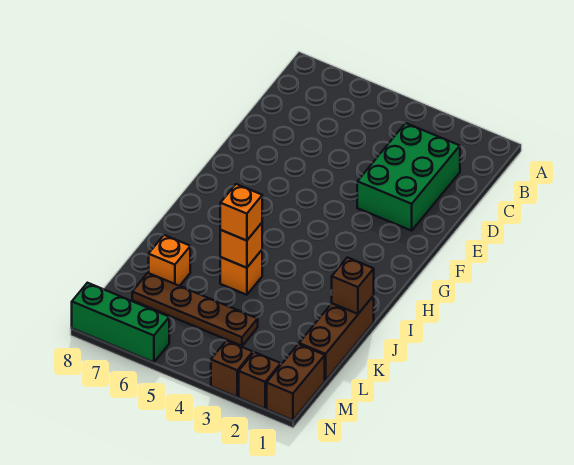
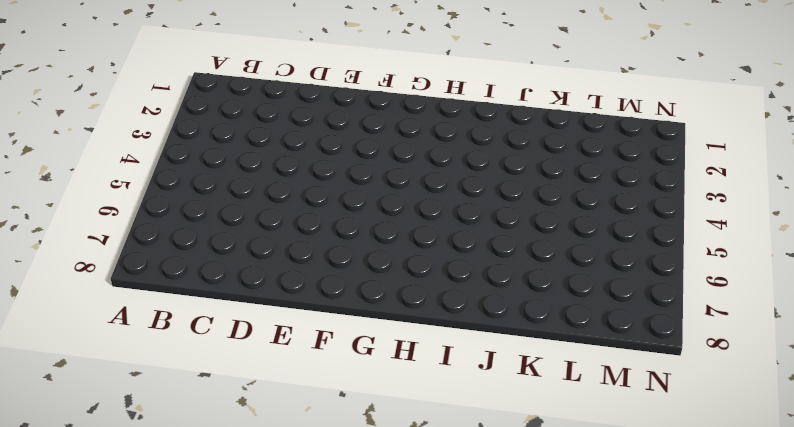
none -> green 2x3 brick [357,123,460,231]
none -> brown 1x3 brick [299,296,374,381]
none -> orange 1x1 brick [220,250,262,295]

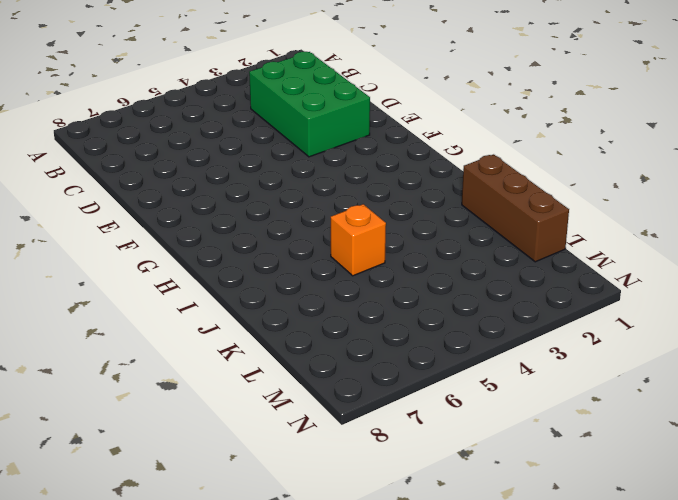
none -> orange 1x1 brick [149,235,190,286]
none -> brown 1x4 plate [132,273,258,346]
none -> brown 1x2 brick [267,344,325,420]

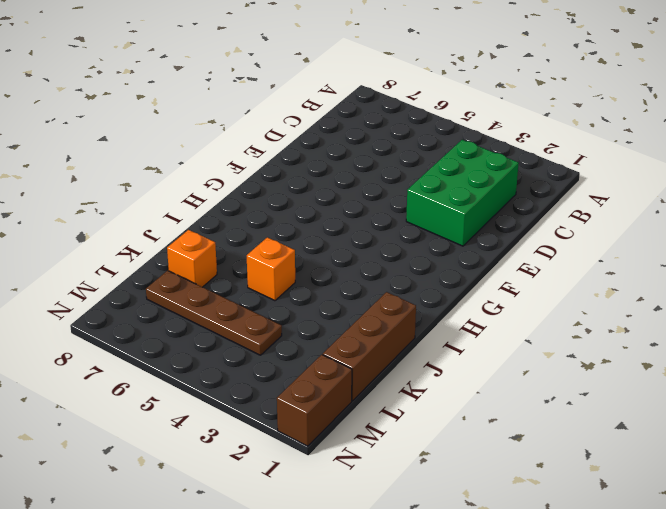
none -> brown 1x1 brick [239,352,281,409]
none -> brown 1x1 brick [211,341,253,397]
none -> green 1x3 brick [72,283,169,362]

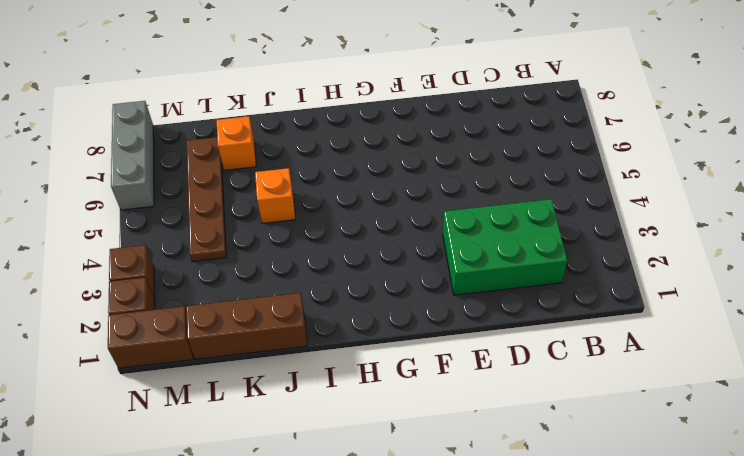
grey 1x3 brick [111,101,154,210] -> green 1x3 brick [72,283,169,362]
none -> brown 1x1 brick [332,258,374,314]
none -> orange 1x1 brick [220,223,262,268]
none -> orange 1x1 brick [220,184,262,241]

